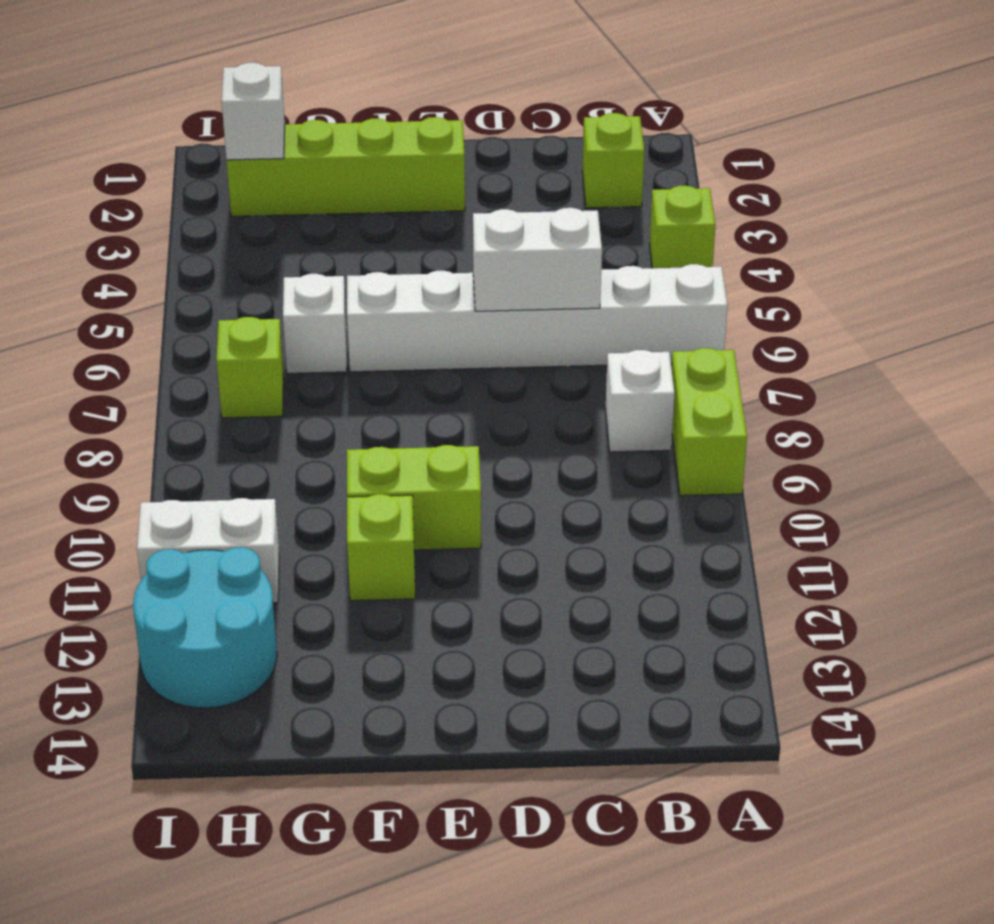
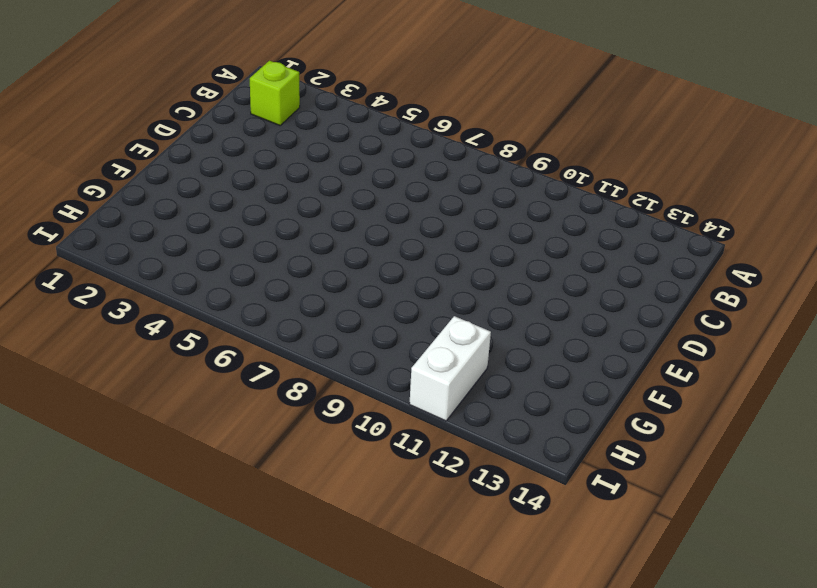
none -> lime 1x1 brick [650,186,716,268]
none -> white 1x6 brick [347,264,727,372]
none -> lime 1x2 brick [671,348,747,496]

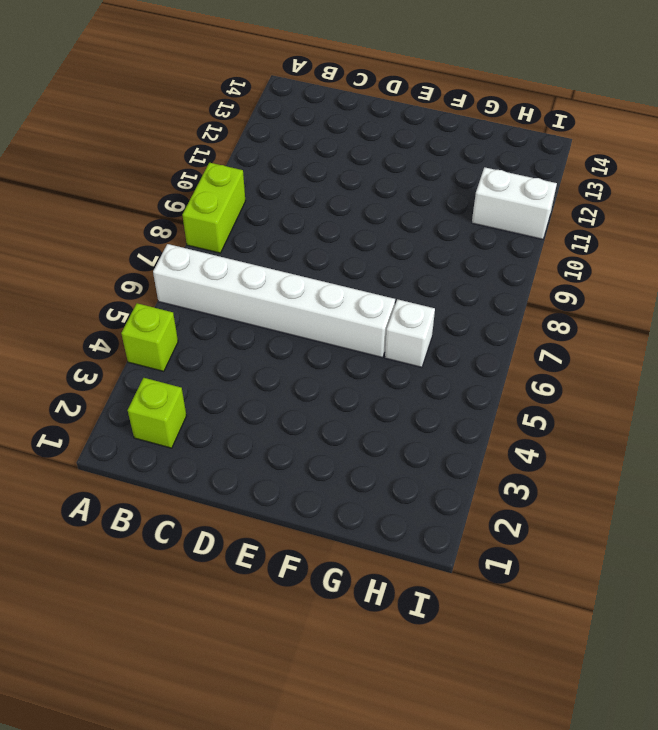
none -> white 1x1 brick [606,350,675,452]
none -> lime 1x4 brick [226,117,465,216]
none -> lime 1x2 brick [347,445,481,550]

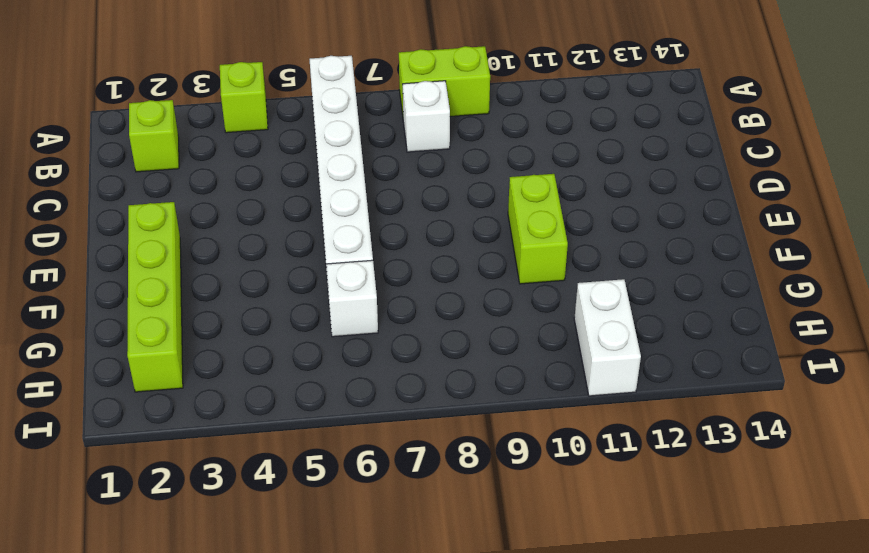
none -> lime 1x1 brick [347,494,415,601]
none -> lime 1x1 brick [216,317,284,418]
none -> cyan 2x2 round brick [133,547,277,708]

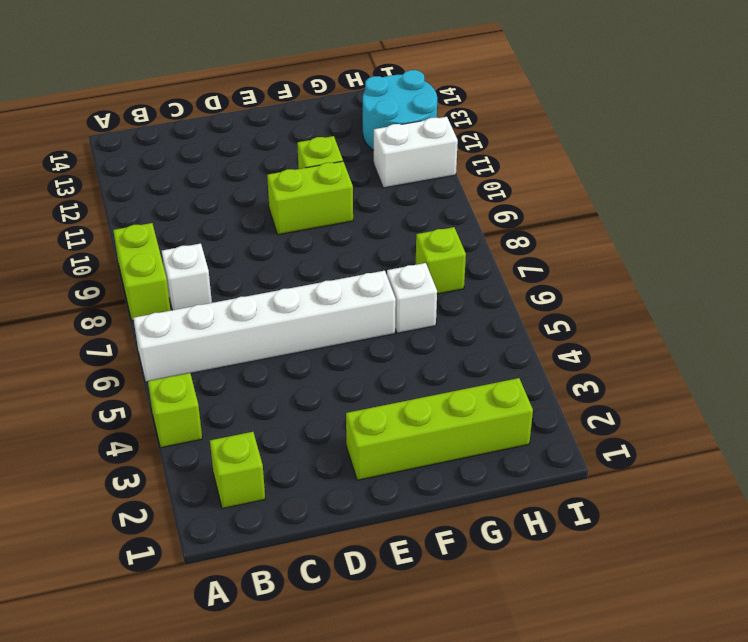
none -> white 1x2 brick [473,208,602,311]
none -> white 1x1 brick [222,63,285,160]

